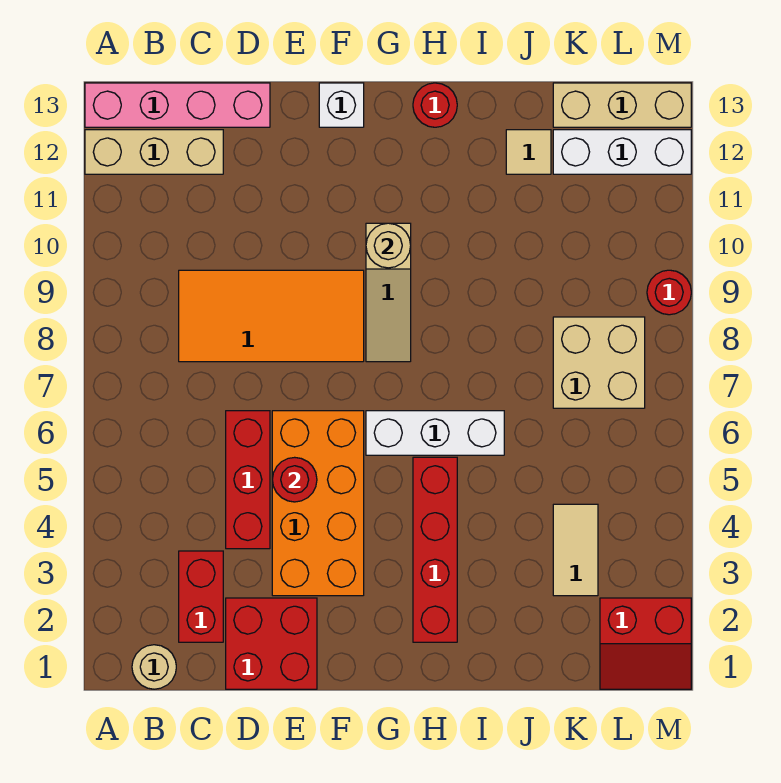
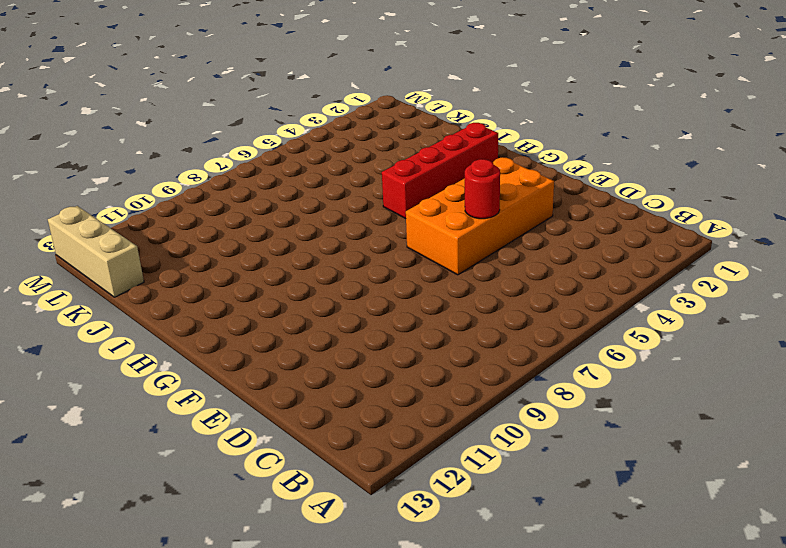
none -> tan 1x3 brick [85,130,223,174]
none -> pink 1x4 brick [85,83,270,127]
none -> tan 1x1 round brick [132,645,176,689]

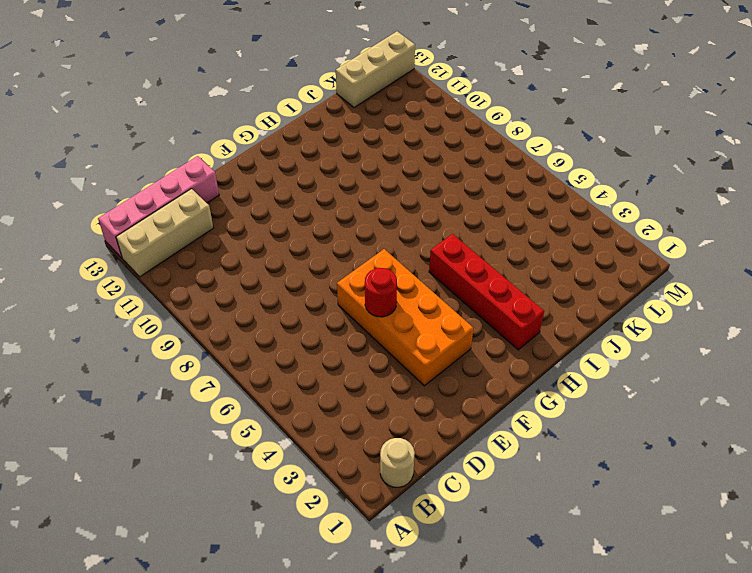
none -> red 1x2 brick [179,551,223,642]
none -> orange 2x4 tile [179,270,364,362]
none -> red 2x2 brick [226,598,317,689]

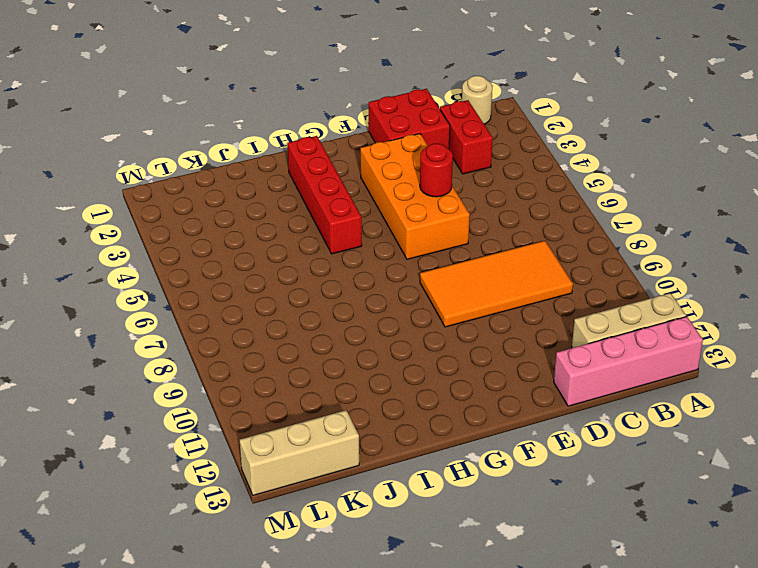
none -> red 1x3 brick [226,411,270,549]
none -> white 1x1 brick [319,83,364,127]
none -> white 1x3 brick [366,411,504,455]

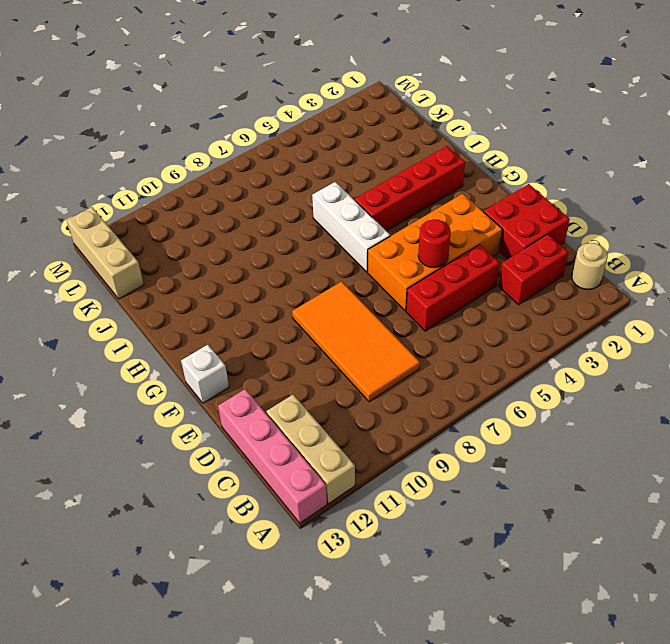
none -> tan 1x3 slope [366,223,411,362]
none -> red 1x1 round brick [413,83,457,127]
none -> tan 1x1 tile [506,130,551,174]

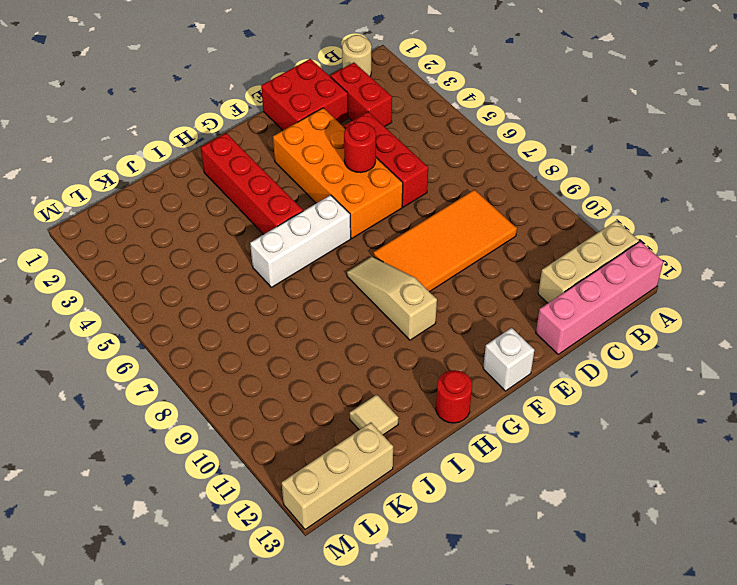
none -> tan 1x2 tile [553,504,598,596]
none -> tan 2x2 brick [553,317,645,408]
none -> white 1x3 brick [553,130,691,174]

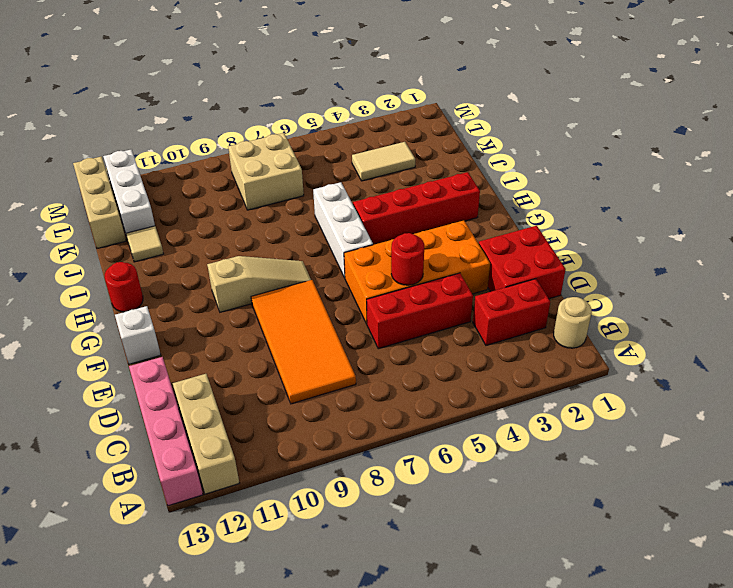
none -> red 2x2 slope [600,598,691,689]
none -> red 1x1 round brick [647,270,691,315]
none -> tan 1x1 round brick [366,223,411,268]

